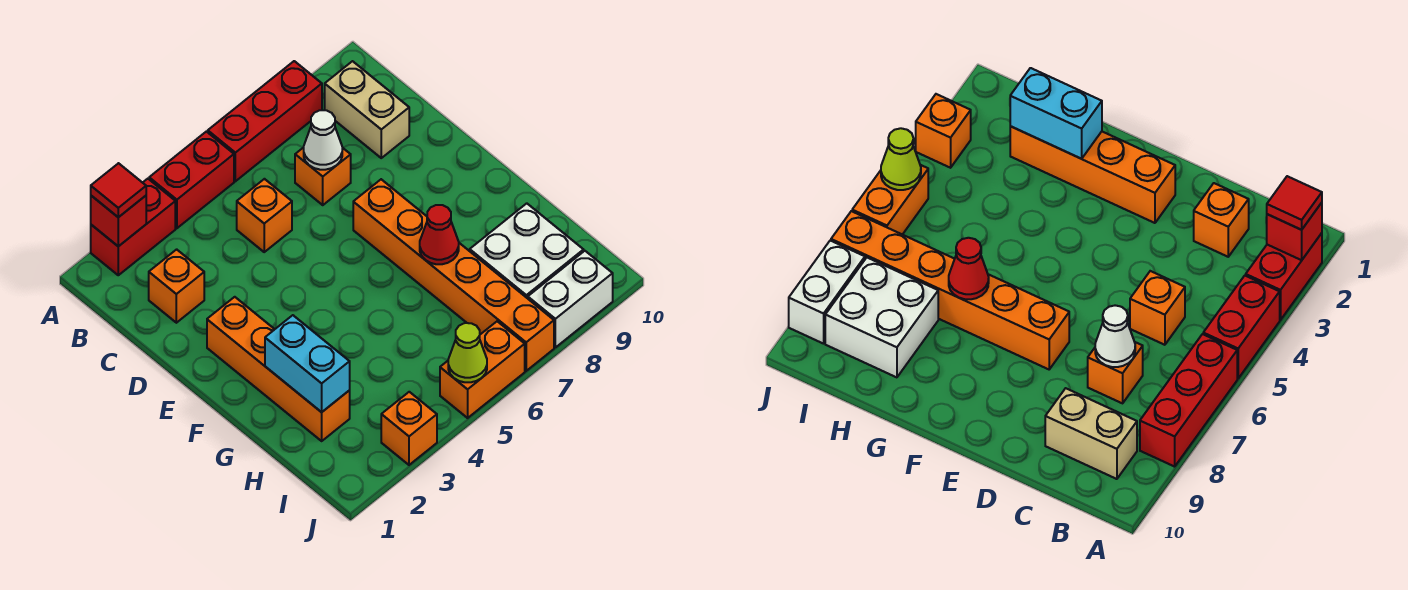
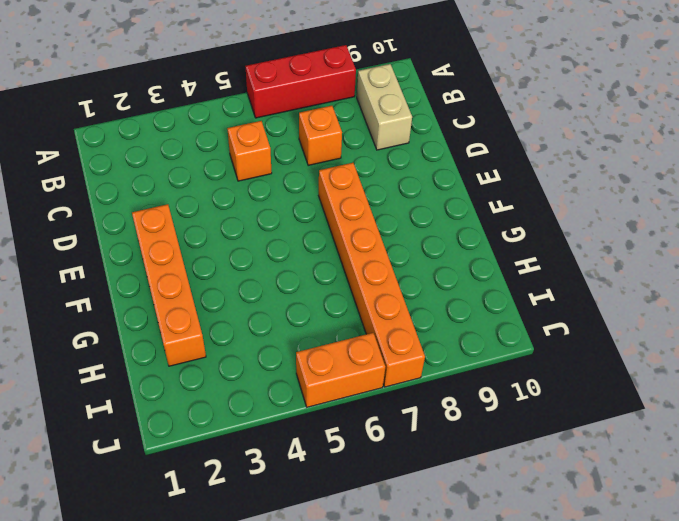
none -> red 1x2 brick [91,179,175,275]
none -> red 1x2 brick [149,132,234,228]
none -> orange 1x1 brick [149,249,204,323]

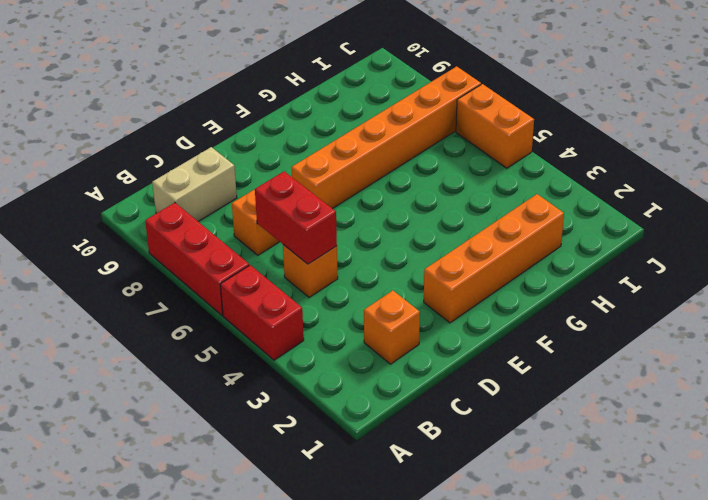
red 1x2 brick [255,171,337,264] -> red 1x2 brick moved to [91,179,175,275]
none -> white 2x2 brick [470,203,584,298]
none -> orange 1x1 brick [381,392,437,465]
none -> white 1x2 brick [528,251,613,347]

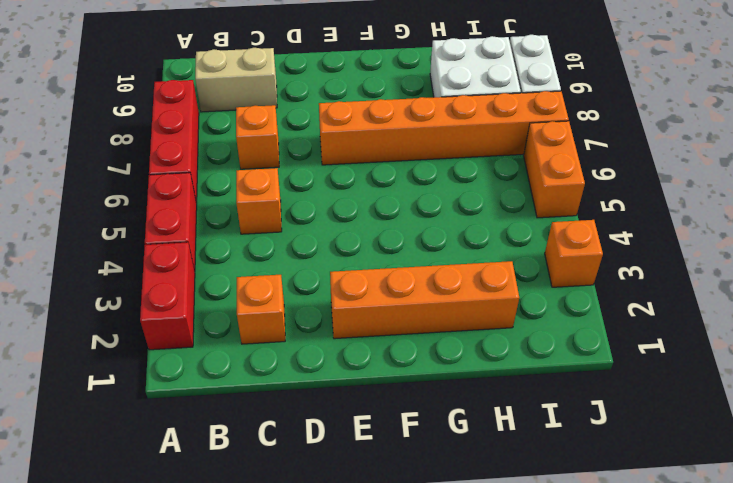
none -> red 1x1 brick [91,196,146,246]
none -> white 1x1 cone [304,110,342,170]
none -> cyan 1x2 brick [265,315,350,412]

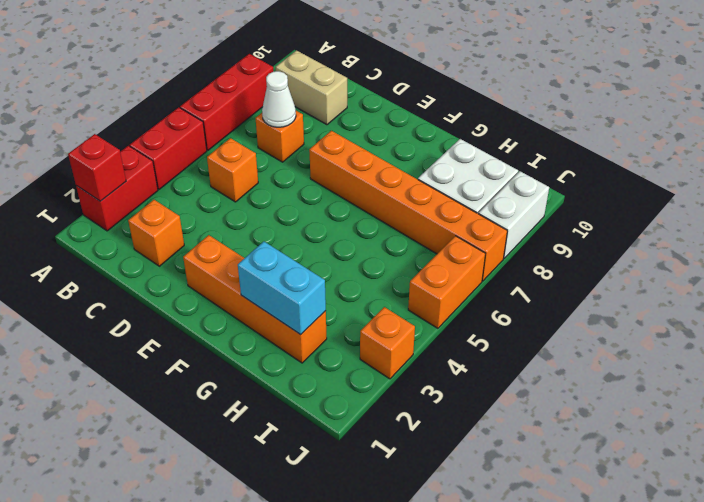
none -> red 1x1 cone [420,205,459,264]
none -> lime 1x1 cone [448,323,487,382]
none -> red 1x1 tile [91,163,146,217]

